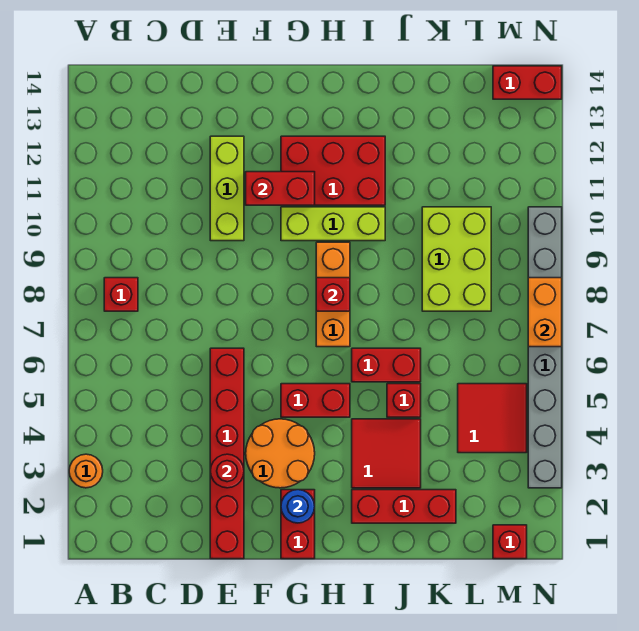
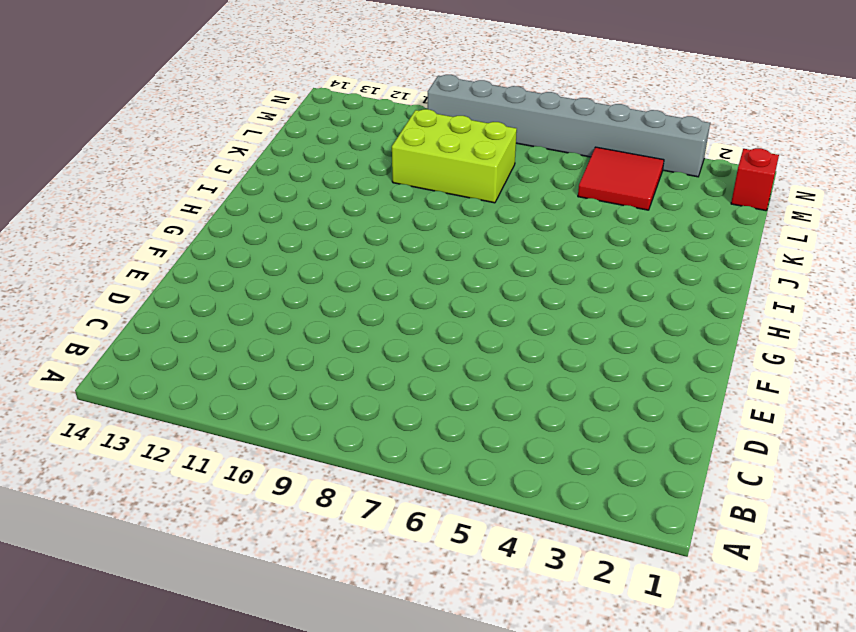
none -> orange 1x1 round brick [69,454,103,488]
none -> red 1x1 brick [104,278,138,311]
none -> red 1x6 brick [210,348,244,559]

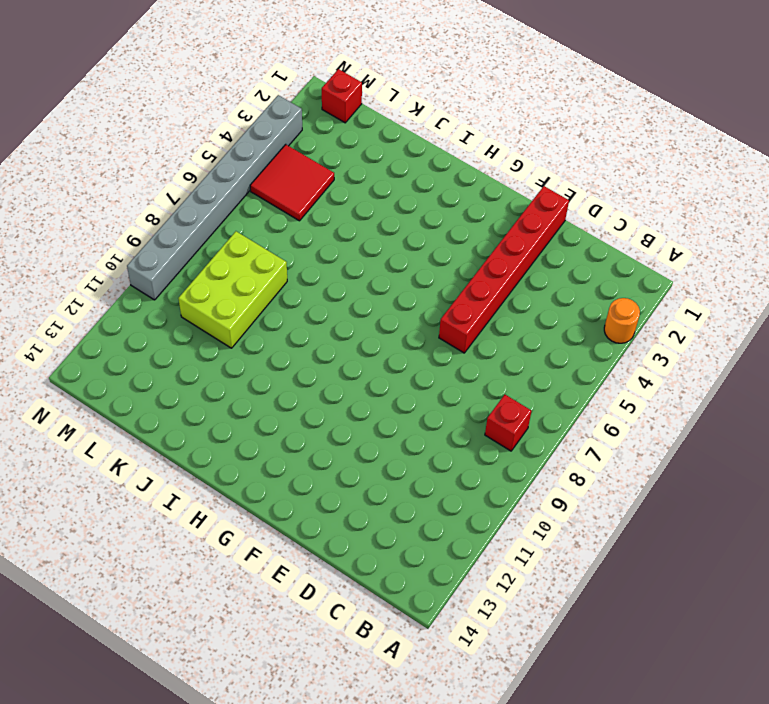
none -> lime 1x3 brick [210,136,244,241]
none -> orange 2x2 round brick [246,419,315,488]
none -> red 1x2 brick [281,490,315,559]

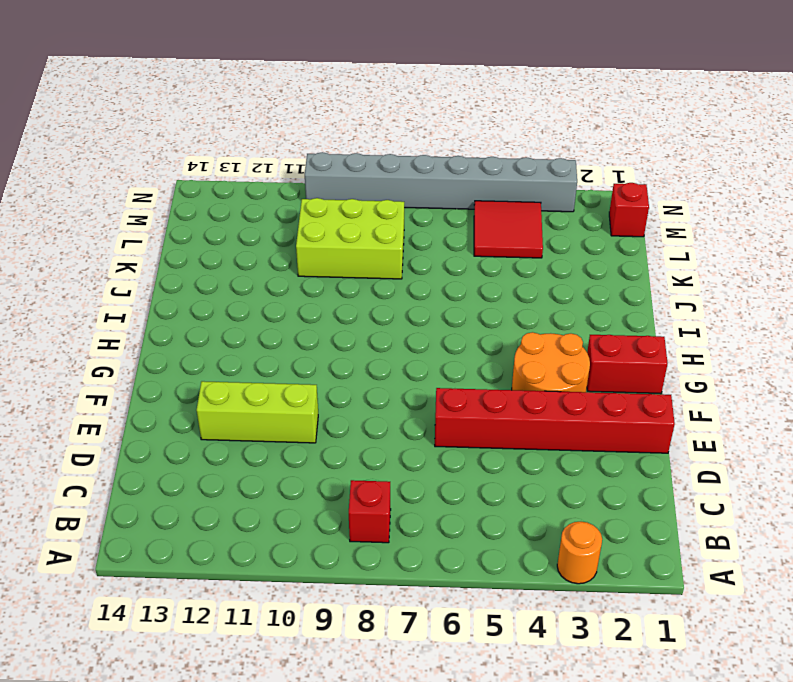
none -> red 1x2 brick [281,384,350,417]
none -> lime 1x3 brick [281,207,385,241]
none -> red 2x3 brick [281,136,385,205]

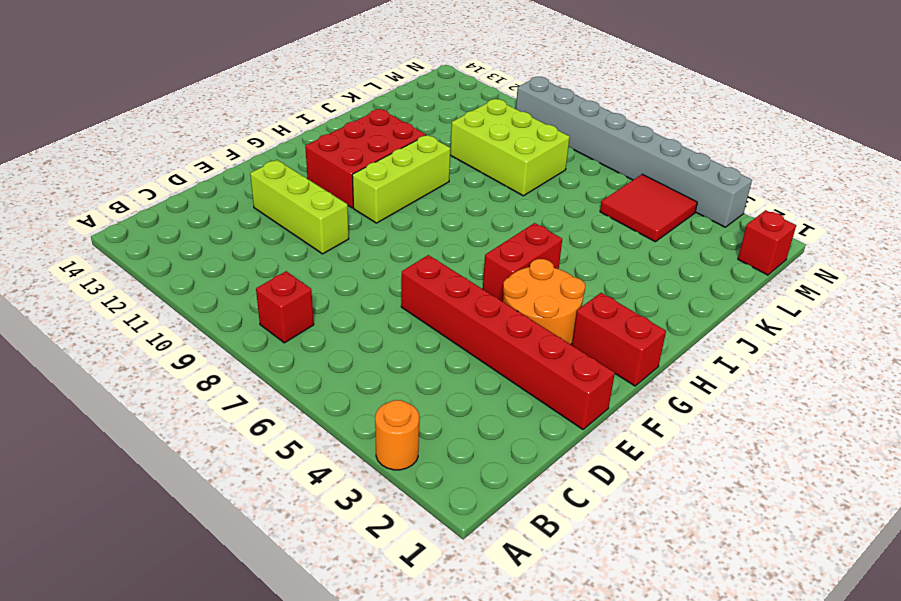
none -> orange 1x3 brick [316,242,350,347]
none -> red 1x3 brick [352,490,456,523]
none -> red 2x2 tile [352,419,421,488]

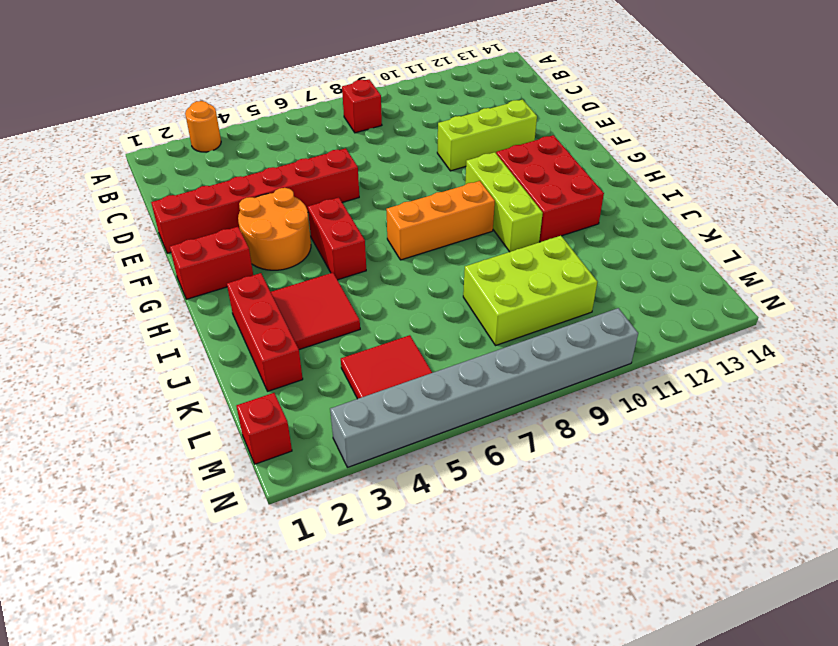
none -> red 1x2 brick [352,348,421,382]
none -> red 1x1 brick [387,384,421,417]
none -> red 1x2 brick [493,66,562,99]

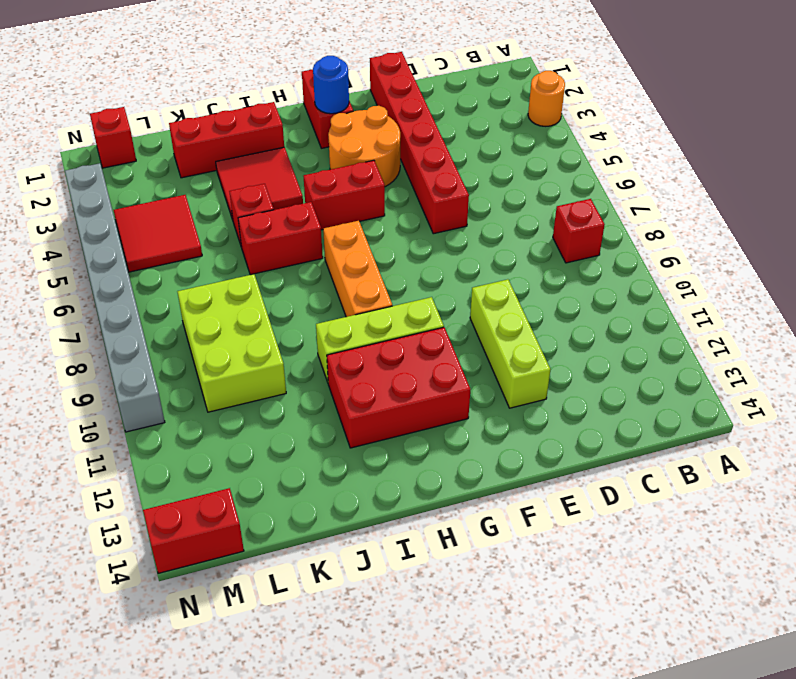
none -> red 1x1 round brick [210,454,244,488]
none -> red 1x2 brick [246,172,315,205]
none -> red 1x1 brick [316,278,350,311]

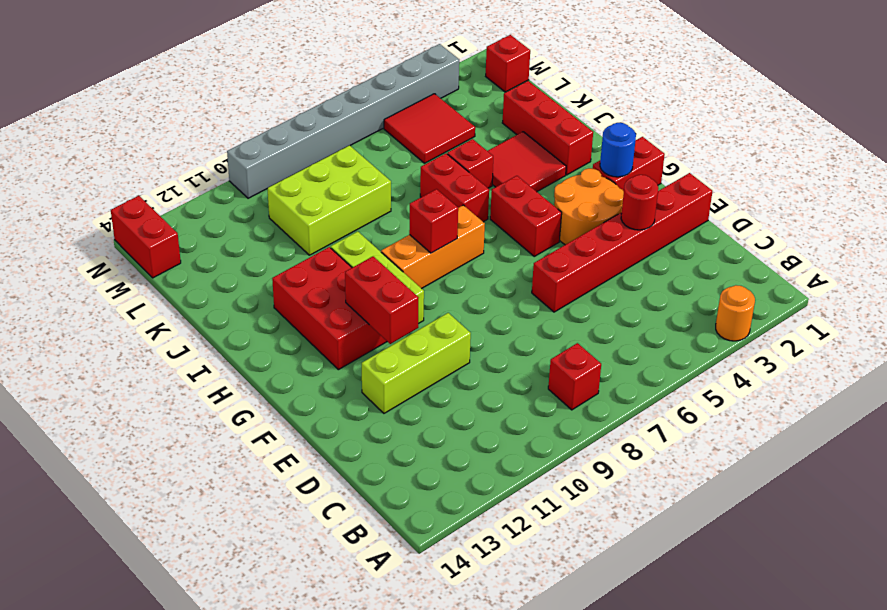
none -> orange 1x2 brick [528,278,562,347]

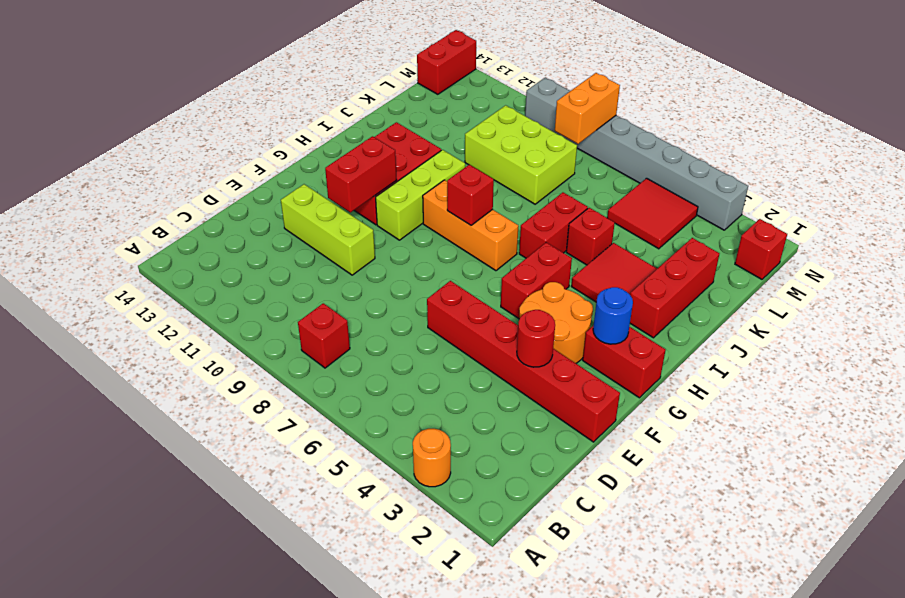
orange 1x2 brick [555,73,620,144] -> orange 1x2 brick turned to [528,278,562,347]

